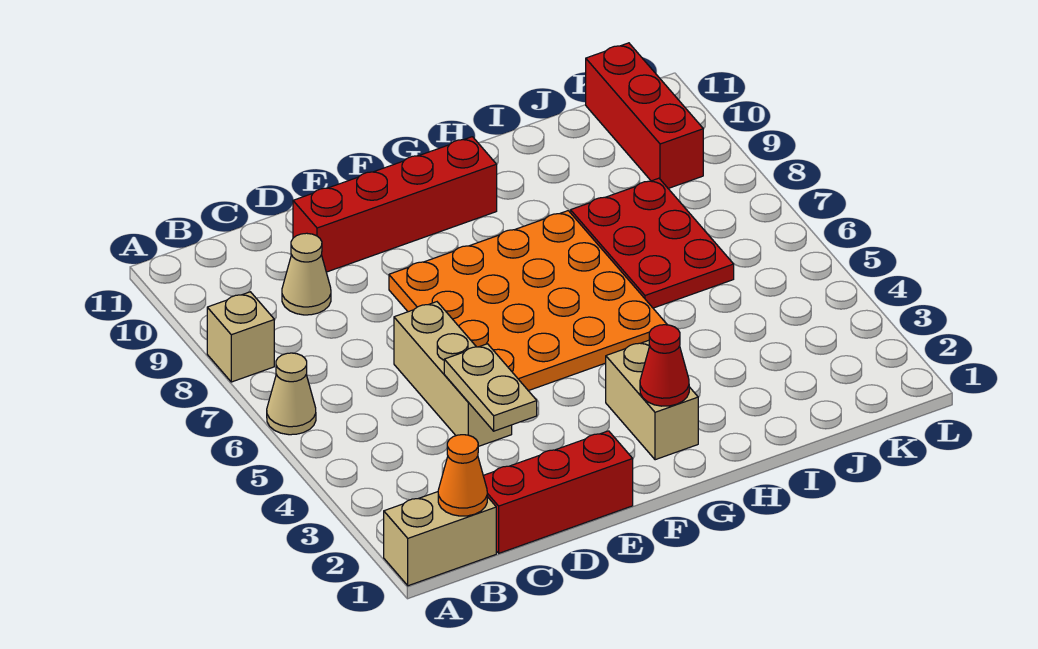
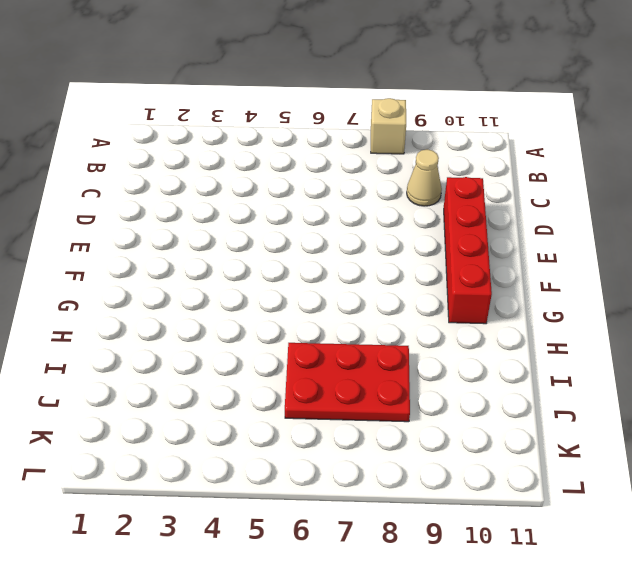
none -> tan 1x2 brick [384,492,496,586]
none -> tan 1x1 cone [267,353,316,435]
none -> red 1x3 brick [483,431,633,553]

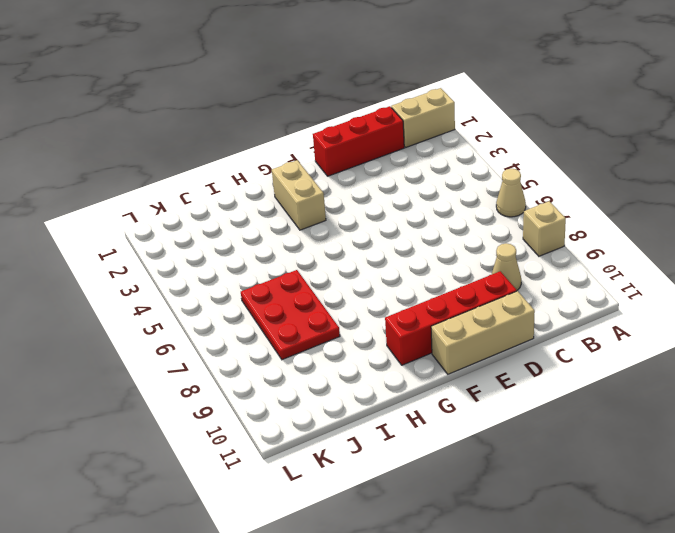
tan 1x3 brick [431,291,535,374] -> tan 1x3 brick turned to [394,302,512,447]
none -> orange 4x4 plate [389,211,667,391]
none -> red 1x3 brick [586,43,703,188]
none -> orange 1x1 cone [438,435,487,516]

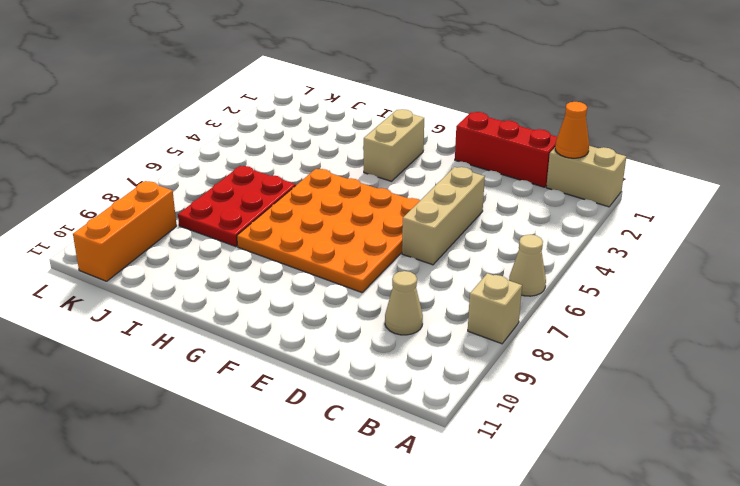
orange 1x3 brick [73,181,177,281] -> red 1x3 brick [586,43,703,188]
none -> red 1x4 brick [293,137,497,272]
none -> tan 1x2 plate [444,344,537,431]
none -> red 1x1 cone [640,325,689,406]

